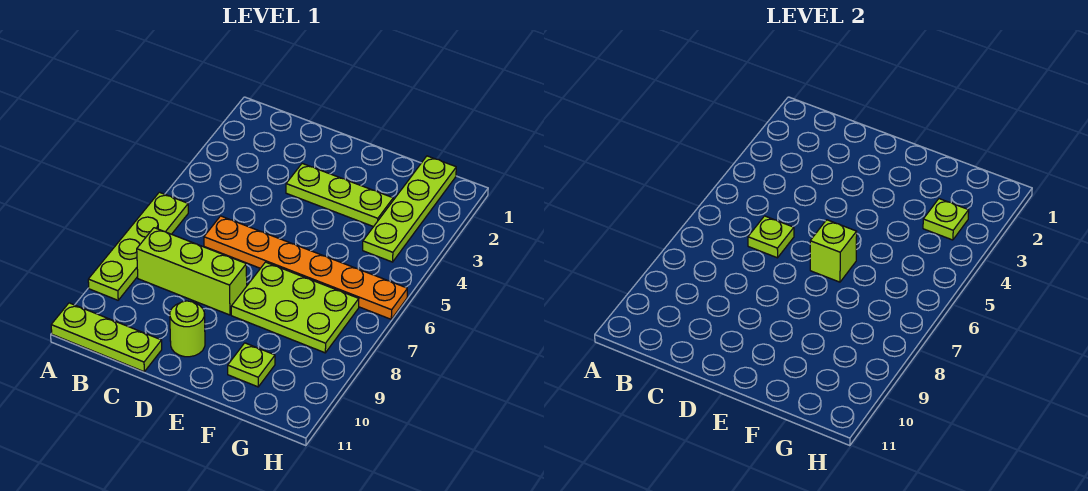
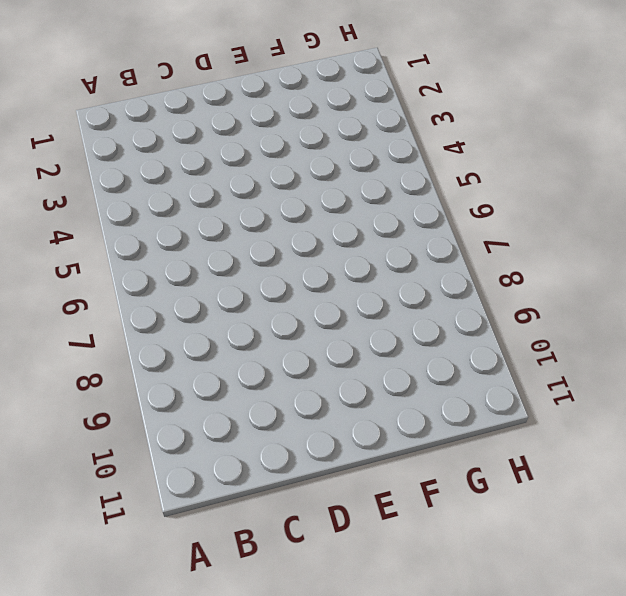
none -> lime 1x4 plate [88,192,188,300]
none -> lime 1x3 plate [51,303,162,372]
none -> lime 1x3 brick [137,228,247,315]

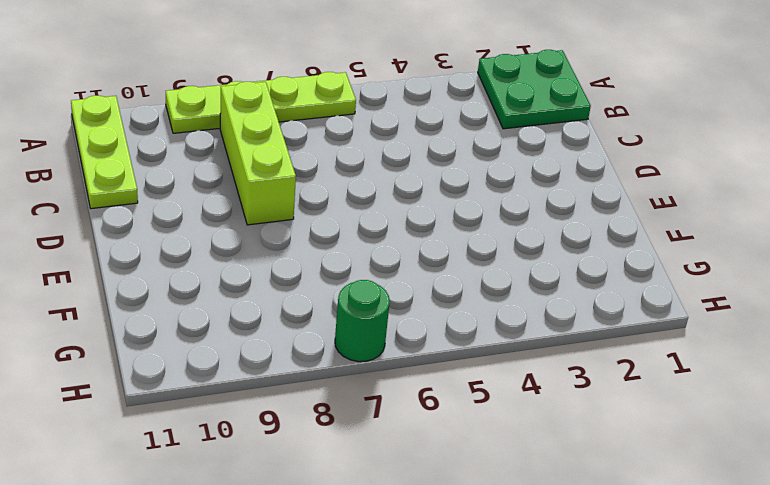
green 2x2 plate [478,50,591,129] -> none
green 1x1 round brick [335,280,390,362] -> none
none -> orange 1x6 plate [204,216,407,319]
none -> lime 1x3 plate [286,164,393,227]
none -> lime 1x1 round brick [170,301,205,357]

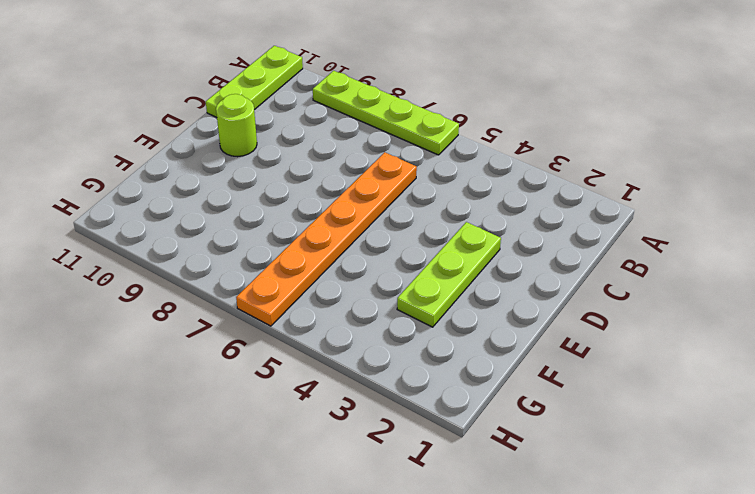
none -> lime 1x3 brick [137,228,247,315]
none -> lime 2x3 plate [231,262,359,353]
none -> lime 1x1 plate [228,343,275,387]

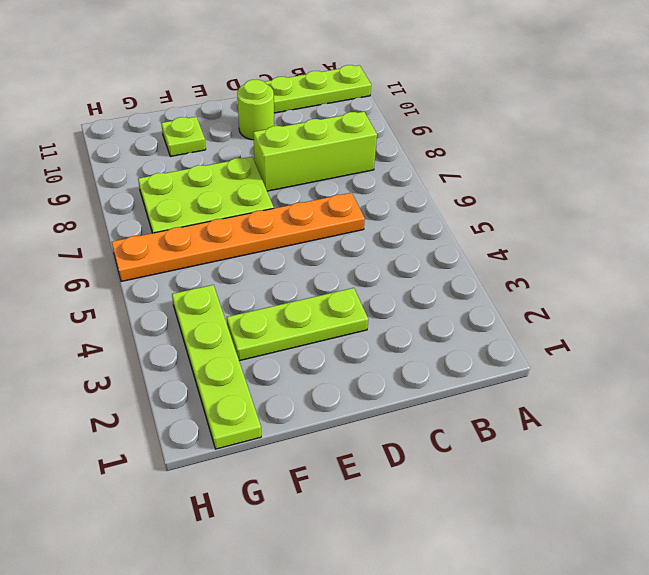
none -> lime 1x4 plate [88,192,188,300]
none -> lime 1x1 plate [748,216,794,258]
none -> lime 1x1 brick [810,220,857,282]

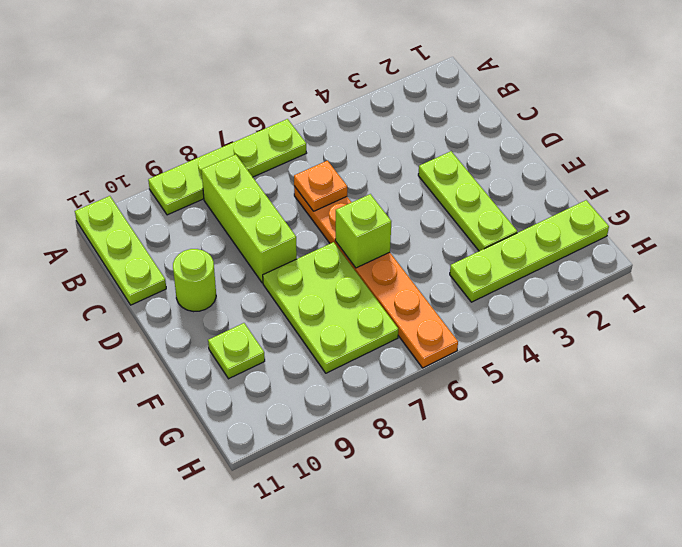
orange 1x1 plate [294,160,347,211] -> lime 1x1 plate [748,216,794,258]
none -> lime 1x1 plate [923,199,969,240]

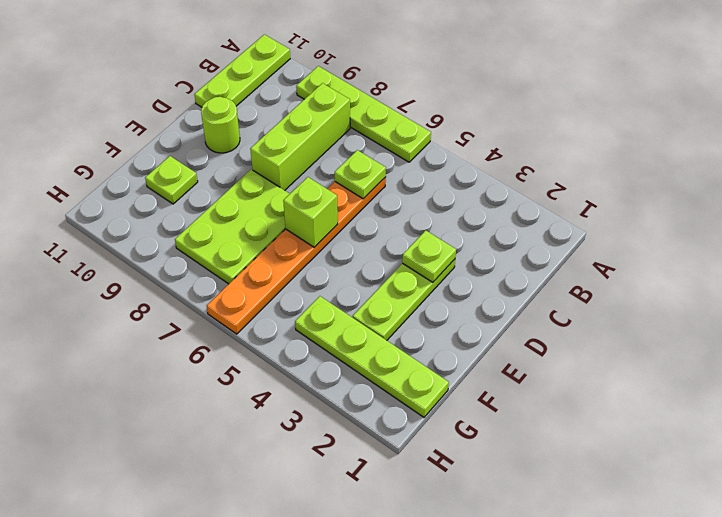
lime 1x1 plate [402,230,456,282] -> lime 1x1 plate moved to [923,199,969,240]

